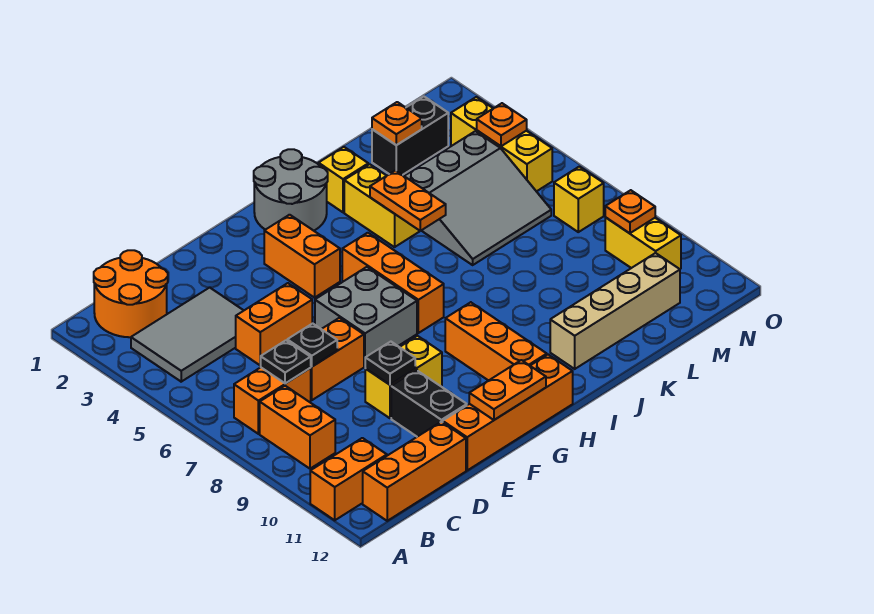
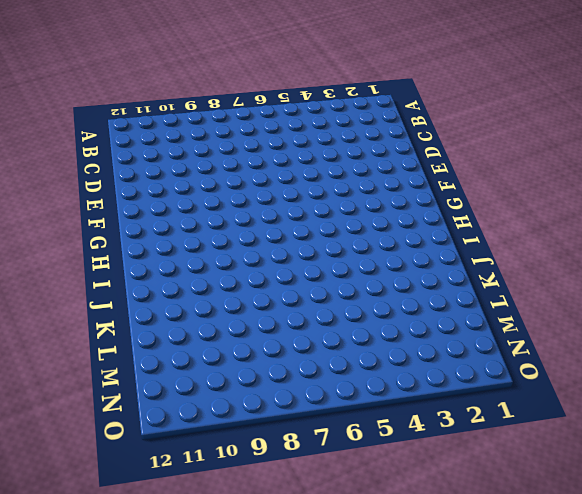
none -> orange 1x2 brick [310,438,387,520]
none -> orange 2x2 round brick [94,250,168,337]
none -> grey 2x3 tile [131,287,244,382]
none -> orange 1x2 brick [234,367,311,434]

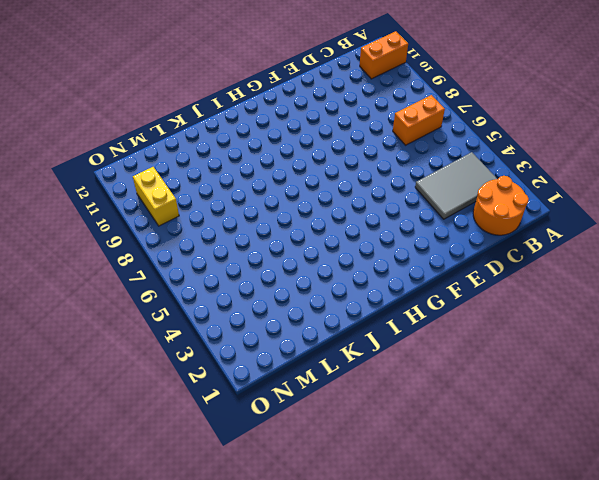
none -> orange 1x2 brick [260,386,335,469]
none -> orange 1x3 brick [363,422,466,521]
none -> orange 1x2 brick [236,283,312,365]
none -> orange 1x2 brick [311,318,364,400]

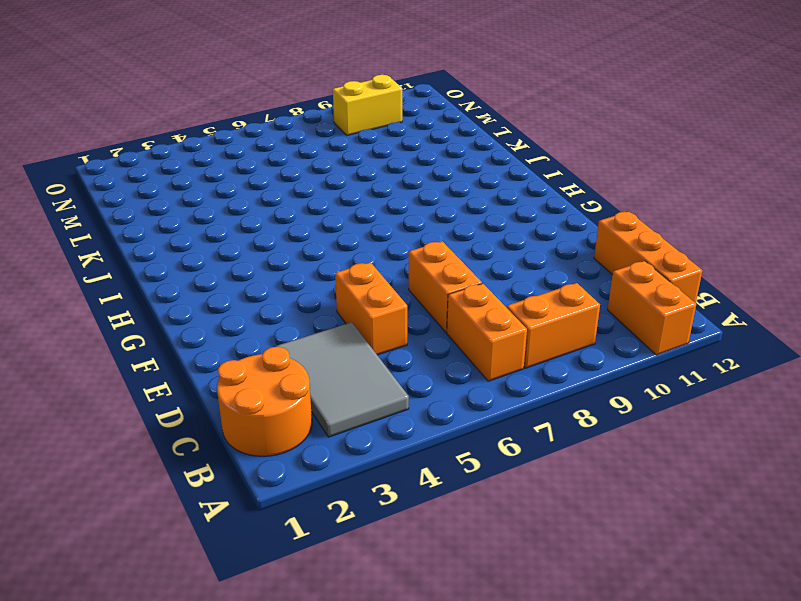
none -> yellow 1x2 brick [365,336,442,418]
none -> black 1x2 brick [391,370,467,437]
none -> orange 1x4 brick [443,355,573,470]
none -> grey 2x2 brick [315,267,417,366]

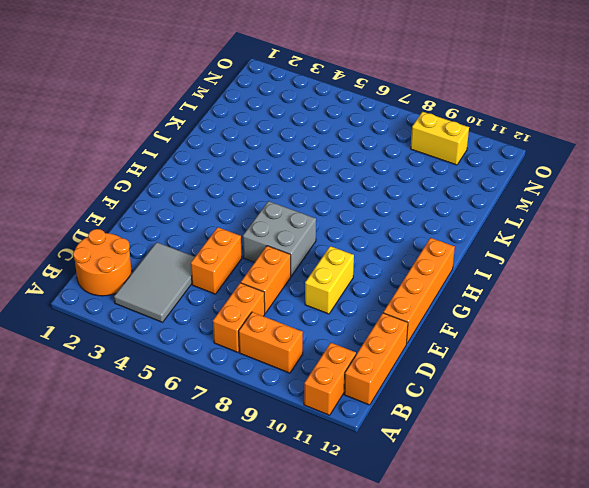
none -> black 1x2 brick [391,370,467,437]
none -> orange 1x2 brick [264,215,340,298]
none -> grey 2x2 round brick [254,149,328,231]
none -> orange 1x3 brick [342,233,444,333]

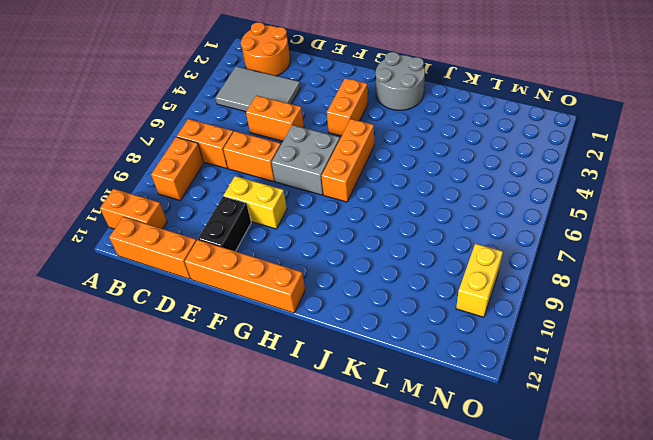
none -> orange 1x3 brick [445,302,547,381]
none -> yellow 1x1 brick [319,147,368,212]
none -> yellow 1x2 brick [344,164,420,247]
none -> tan 1x4 brick [550,253,680,369]

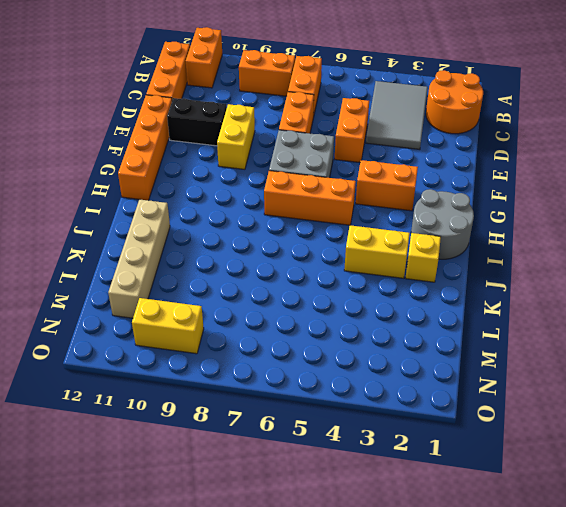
none -> orange 1x3 brick [445,302,547,381]
none -> grey 3x3 slope [405,131,551,265]
none -> black 1x2 brick [372,96,448,175]
none -> yellow 1x3 brick [451,97,552,192]

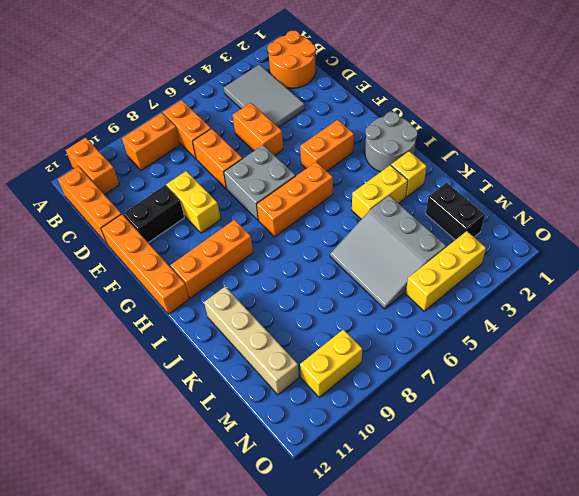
none -> yellow 1x1 brick [554,167,604,232]
none -> black 1x1 plate [260,340,311,384]
none -> black 1x1 plate [287,323,337,367]
none -> black 1x1 plate [365,342,415,385]

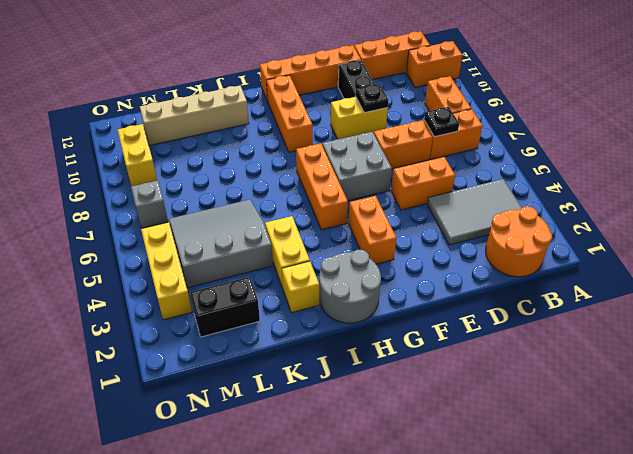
grey 1x1 brick [131,181,168,228] -> yellow 1x1 brick [554,167,604,232]
none -> black 1x1 plate [287,323,337,367]
none -> orange 1x2 plate [469,360,546,420]
none -> orange 1x2 plate [370,170,446,231]
none -> orange 1x1 plate [372,102,422,145]

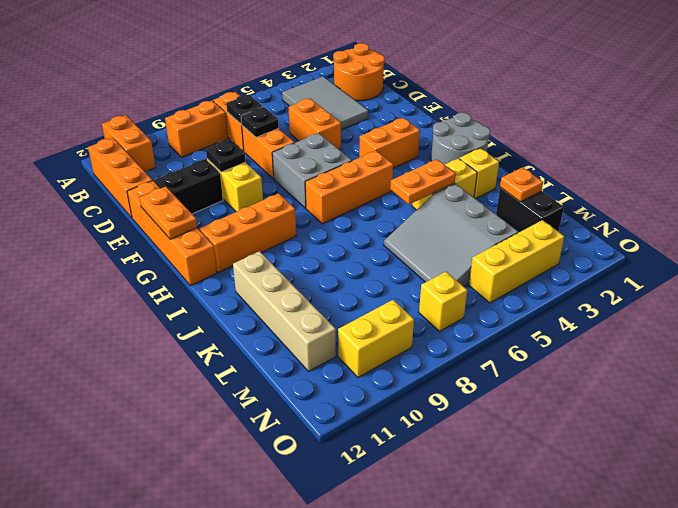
none -> orange 1x1 plate [477,103,527,146]
none -> orange 1x1 plate [605,190,655,233]

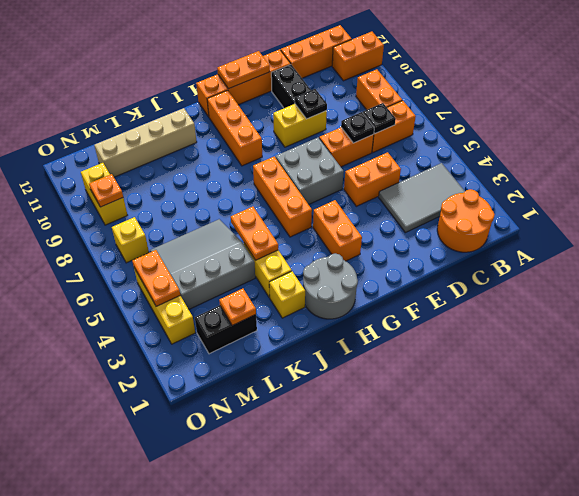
orange 1x2 plate [132,250,180,306] -> orange 1x1 plate [477,103,527,146]

